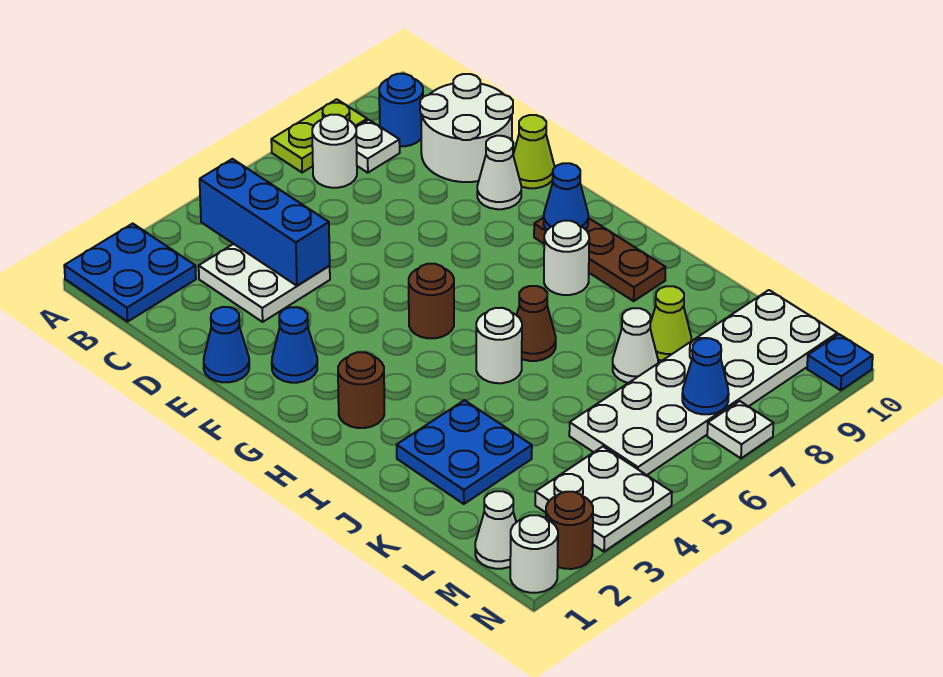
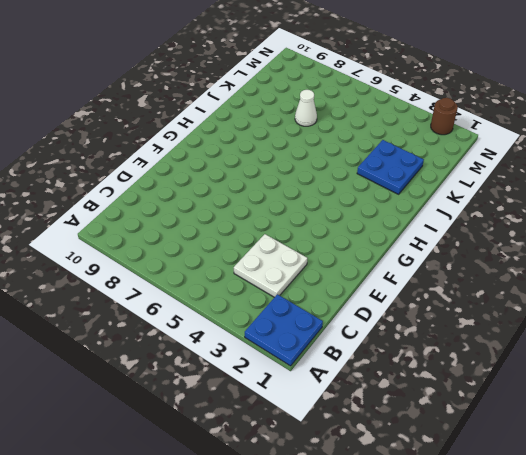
none -> lime 1x2 plate [271,99,367,173]
none -> white 1x1 round brick [312,115,357,188]
none -> white 1x1 plate [356,120,400,173]
none -> blue 1x1 round brick [379,74,423,146]

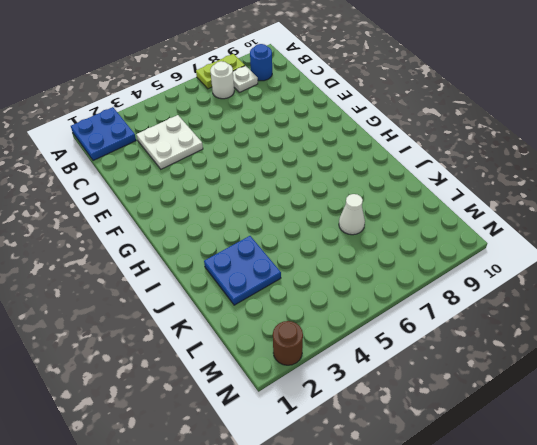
none -> white 2x2 round brick [420,74,513,182]
none -> blue 1x1 cone [204,307,249,382]
none -> white 1x1 cone [477,136,521,209]
none -> lime 1x1 cone [513,115,554,188]

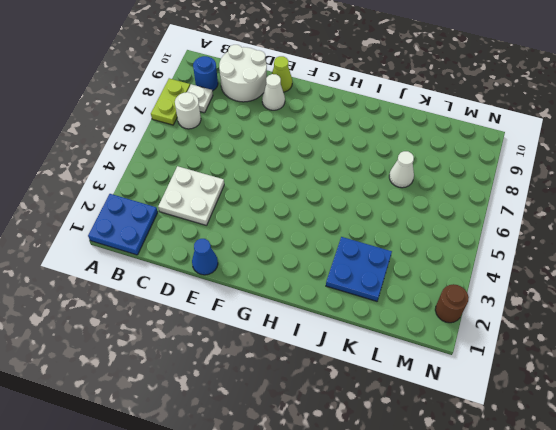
none -> blue 1x1 cone [272,307,317,383]
none -> brown 1x1 round brick [409,264,454,338]
none -> brown 1x3 plate [534,218,666,301]
none -> brown 1x1 round brick [338,352,384,428]

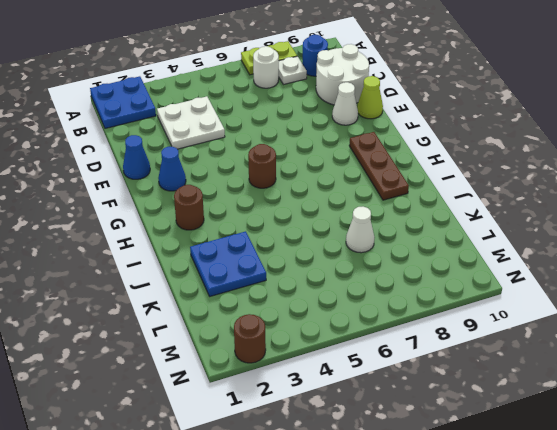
none -> white 1x1 round brick [544,221,589,295]
none -> white 1x1 round brick [476,308,522,383]
none -> brown 1x1 cone [517,286,556,361]
none -> lime 1x1 cone [650,286,691,360]

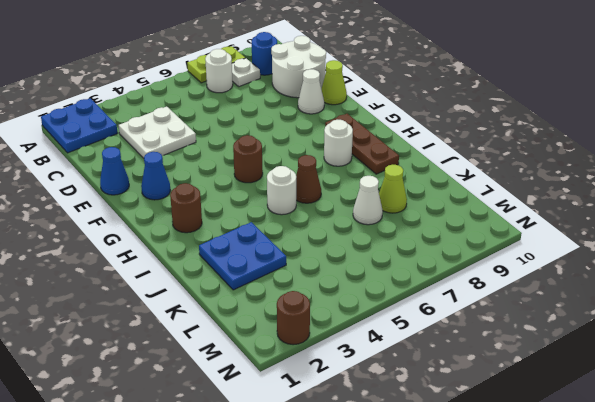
none -> white 2x6 plate [569,290,837,475]
none -> white 1x1 cone [475,491,516,569]
none -> white 2x2 plate [535,447,672,552]
none -> white 1x1 round brick [510,515,558,593]

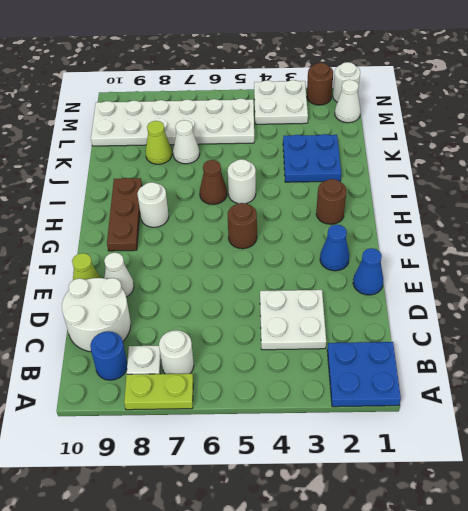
none -> white 1x1 plate [707,401,773,458]
none -> blue 1x1 plate [807,334,873,390]
none -> blue 1x3 brick [200,159,330,286]
none -> blue 1x1 cone [544,163,588,230]

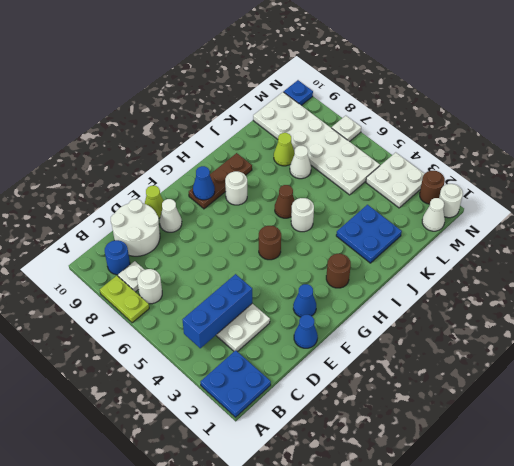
none -> blue 1x1 cone [682,338,729,414]

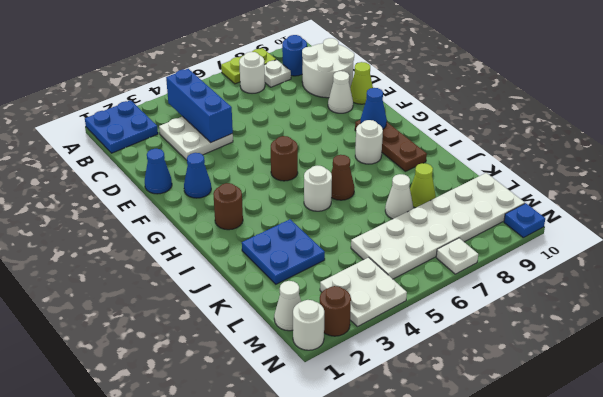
none -> blue 1x1 cone [682,338,729,414]

